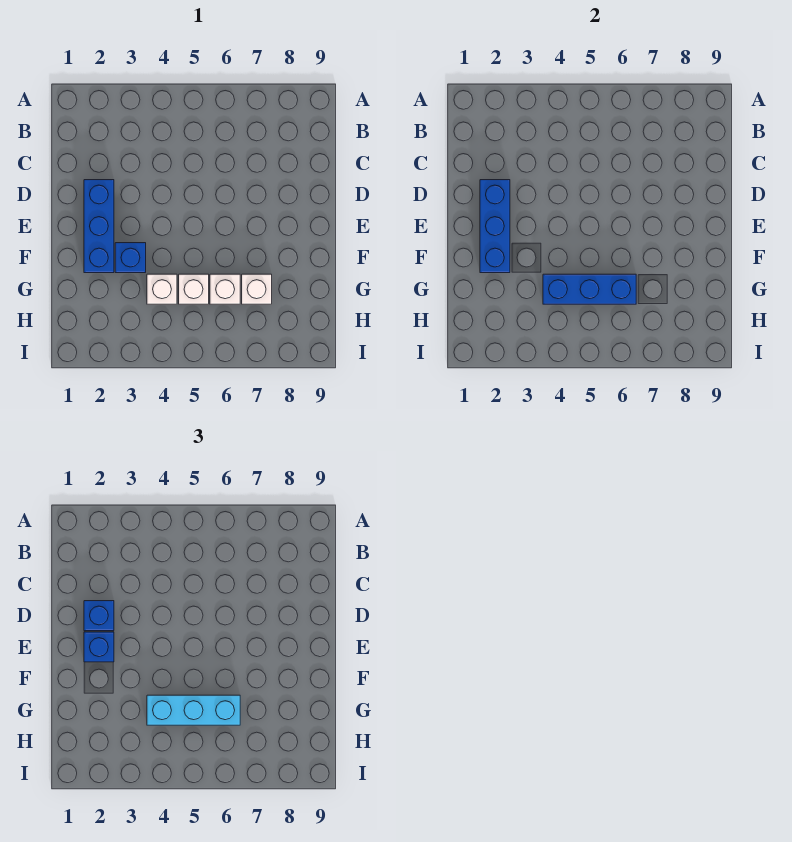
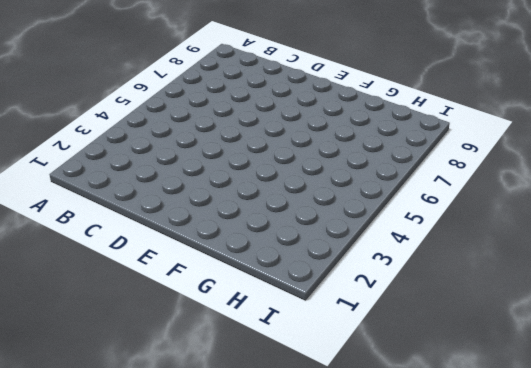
none -> blue 1x3 brick [84,180,114,273]
none -> blue 1x1 brick [115,243,146,273]

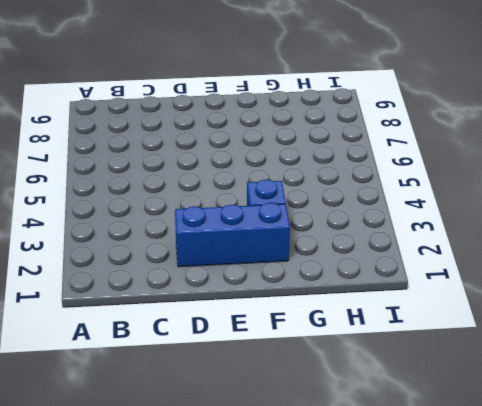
none -> white 1x1 brick [147,274,177,304]
none -> white 1x1 brick [179,274,209,304]

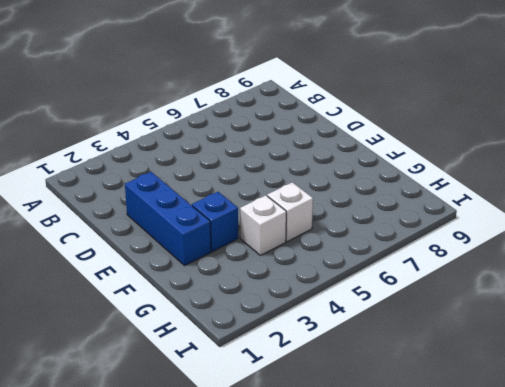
none -> white 1x1 brick [210,274,240,304]
none -> white 1x1 brick [242,274,272,304]

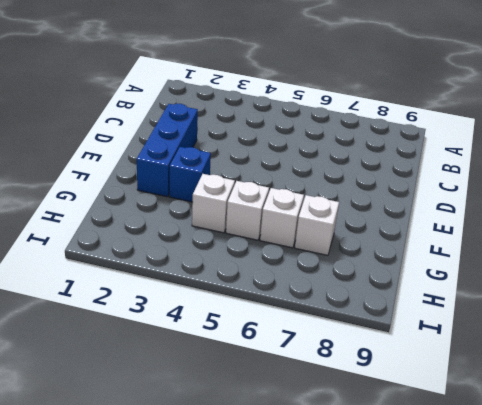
none -> blue 1x3 brick [480,180,510,273]
none -> blue 1x3 brick [543,274,636,304]

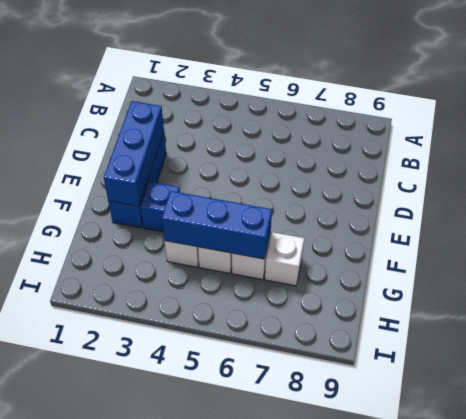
none -> blue 1x1 brick [84,601,114,631]
none -> blue 1x1 brick [84,632,114,662]

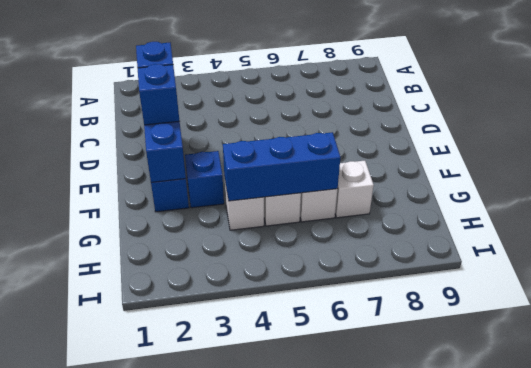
none -> cyan 1x3 brick [147,695,240,725]

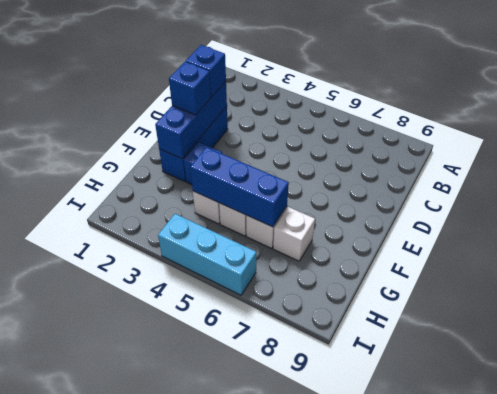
cyan 1x3 brick [158,214,256,295] -> cyan 1x3 brick moved to [147,695,240,725]

